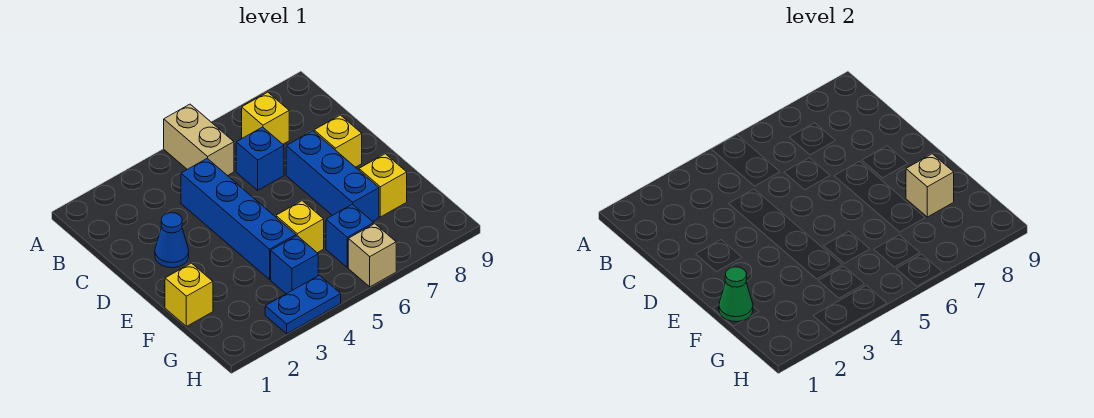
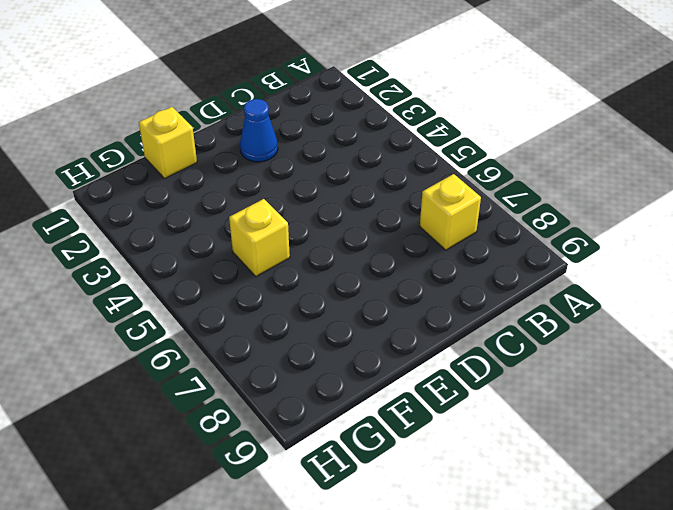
none -> tan 1x2 brick [164,104,234,176]
none -> blue 1x4 brick [181,158,296,279]
none -> blue 1x1 brick [236,127,284,190]

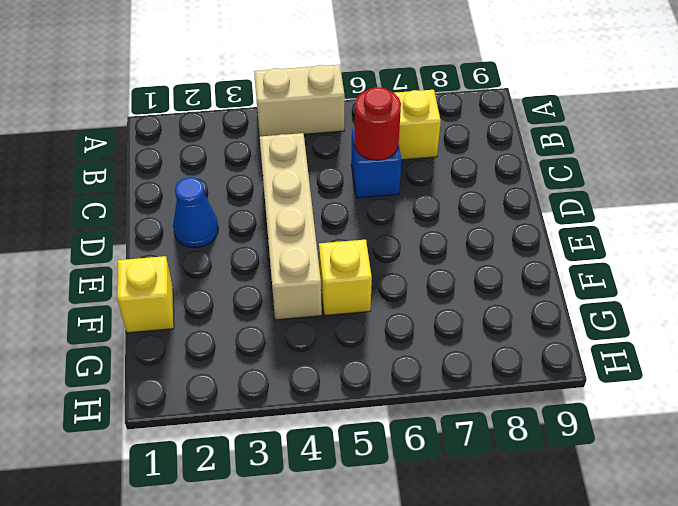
tan 1x2 brick [254,65,345,136] -> tan 1x2 brick turned to [164,104,234,176]
tan 1x4 brick [260,133,322,320] -> blue 1x4 brick [181,158,296,279]
red 1x1 round brick [354,87,401,160] -> none
none -> blue 1x3 brick [286,131,379,222]
none -> yellow 1x1 brick [314,115,362,167]
none -> yellow 1x1 brick [359,154,407,217]

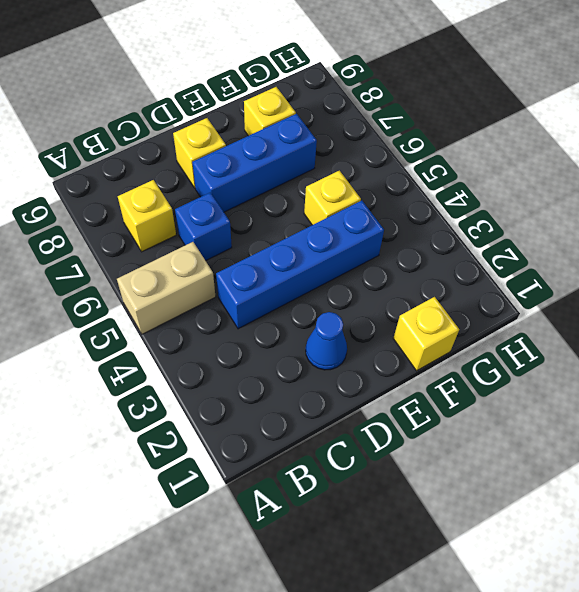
none -> blue 1x1 brick [271,236,318,294]
none -> blue 1x1 brick [326,204,374,268]
none -> blue 1x2 plate [265,275,341,334]

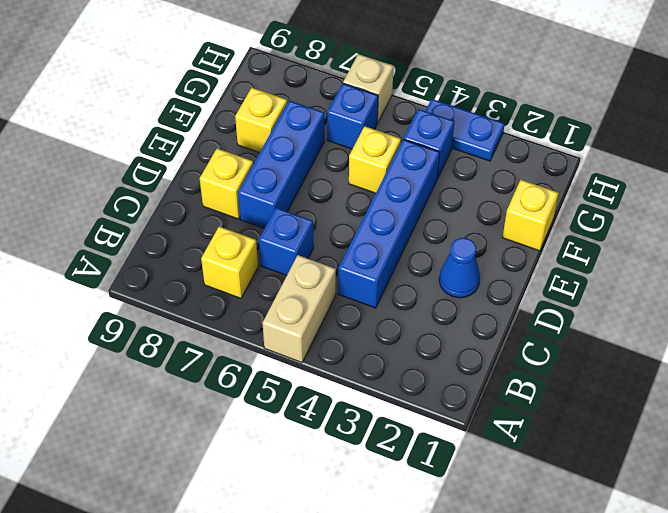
none -> green 1x1 cone [719,267,753,322]
none -> tan 1x1 brick [906,154,954,217]

